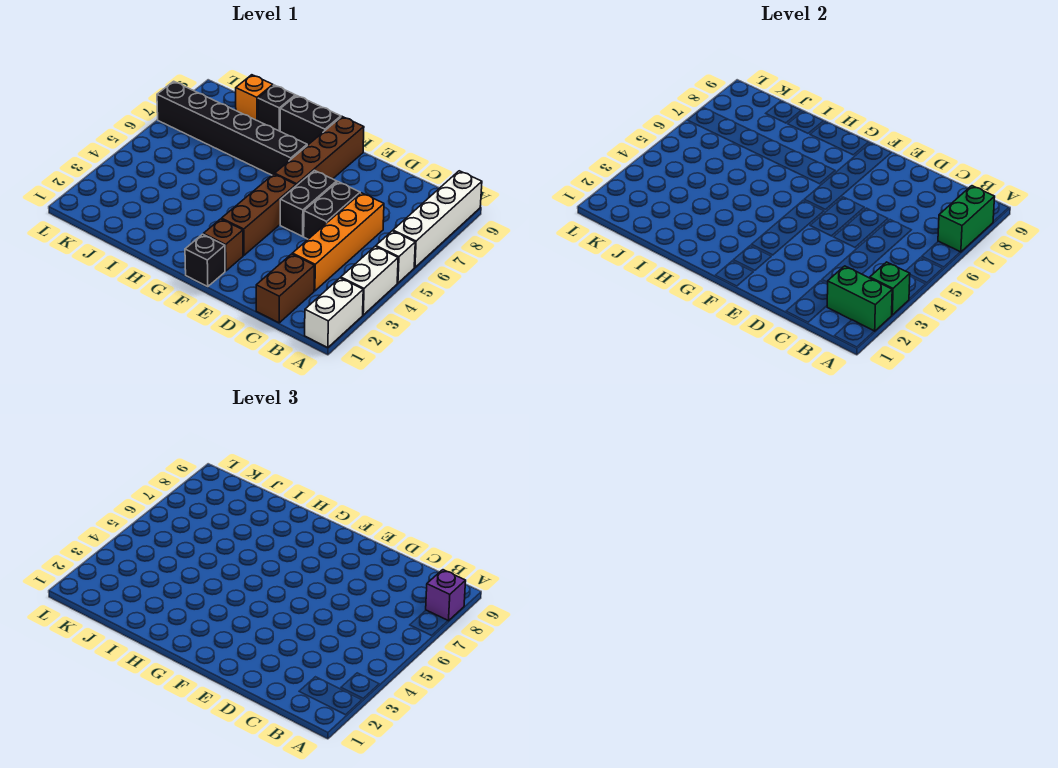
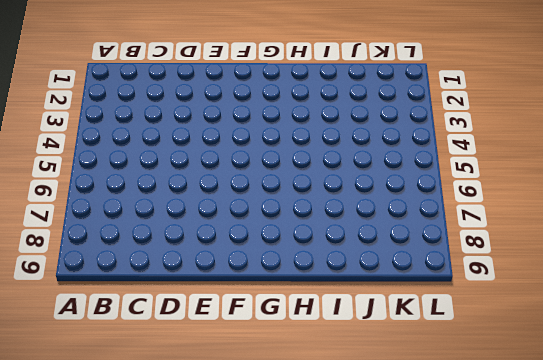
none -> white 1x2 brick [305,278,363,348]
none -> white 1x2 brick [341,246,398,315]
none -> white 1x1 brick [376,231,415,283]

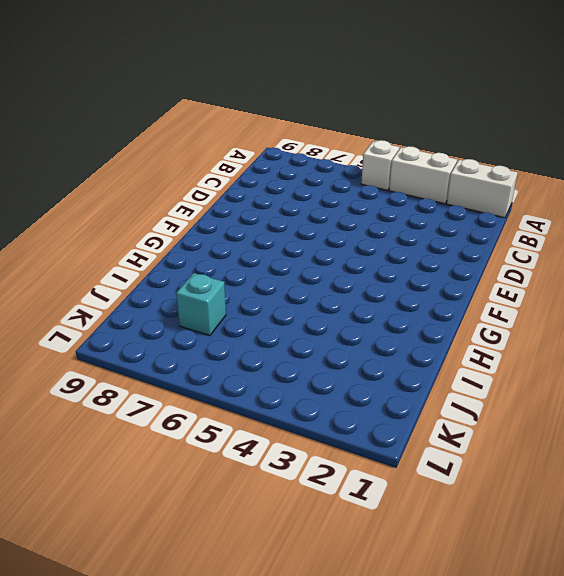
cyan 1x1 brick [176,273,226,336] -> black 1x6 brick [157,81,307,175]
none -> white 1x4 brick [393,171,482,267]
none -> brown 1x2 brick [256,254,314,323]
none -> orange 1x4 brick [292,193,384,291]

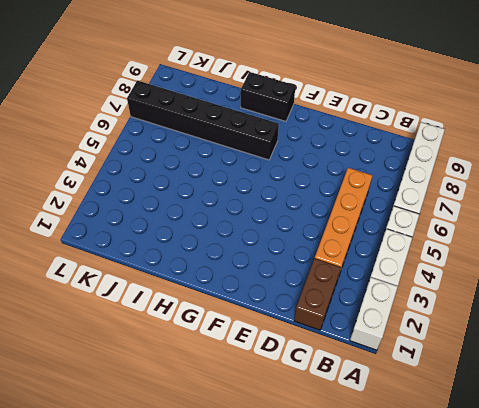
none -> black 1x2 brick [304,182,360,239]
none -> black 1x2 brick [280,170,337,236]
none -> black 1x1 brick [185,234,225,287]

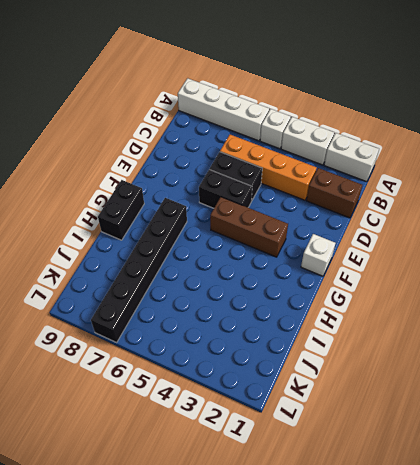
white 1x1 brick [301,234,335,276] -> black 1x1 brick [185,234,225,287]
none -> brown 1x1 brick [203,219,243,271]
none -> brown 1x4 brick [275,117,364,186]
none -> black 1x1 brick [258,85,295,131]

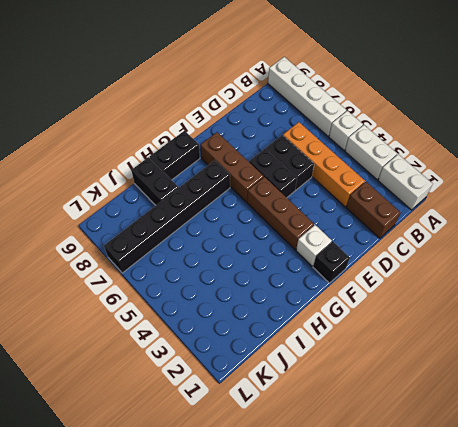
white 1x1 brick [296,225,332,266] -> brown 1x1 brick [203,219,243,271]
brown 1x3 brick [201,132,264,202] -> brown 1x4 brick [275,117,364,186]
black 1x2 brick [131,157,178,205] -> black 1x1 brick [258,85,295,131]
none -> orange 1x1 brick [235,75,273,121]
none -> green 1x2 brick [827,266,892,331]
none -> green 1x1 brick [870,262,910,315]

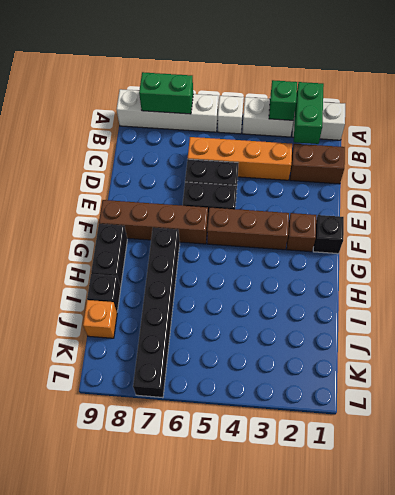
none -> purple 1x1 brick [426,570,466,621]

